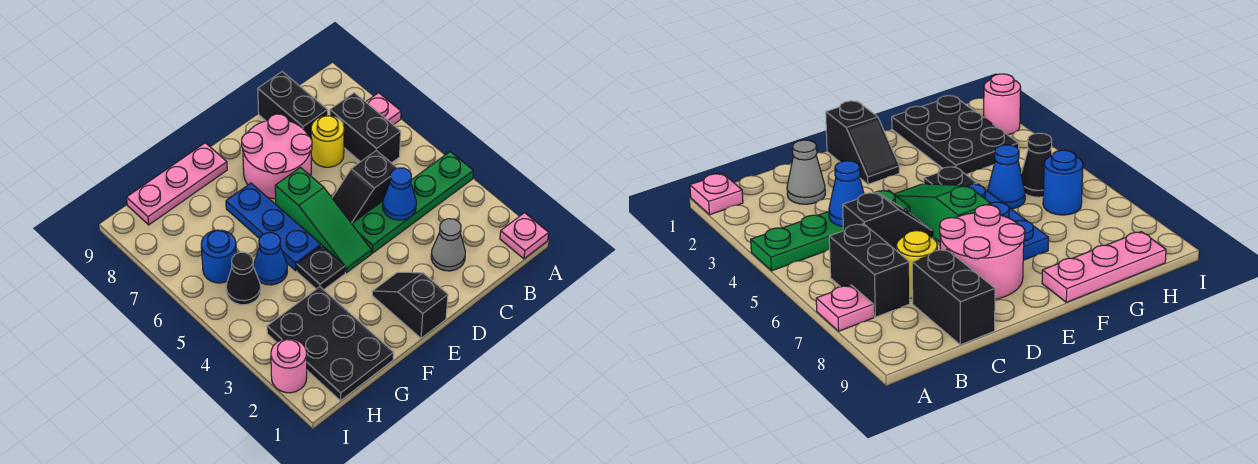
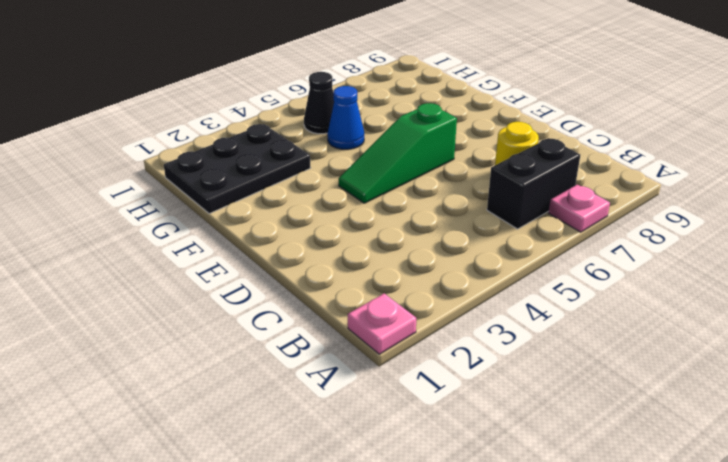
none -> green 1x4 plate [352,152,473,253]
none -> grey 1x1 cone [431,219,465,271]
none -> black 1x2 slope [332,151,397,224]

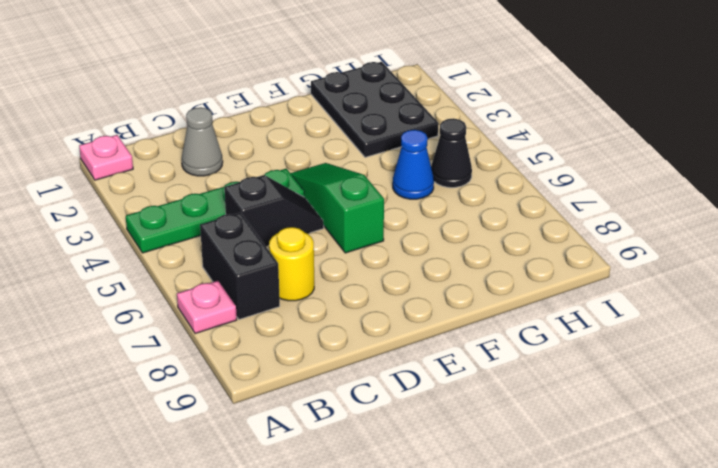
none -> black 1x2 brick [258,72,328,138]
none -> pink 2x2 round brick [242,114,312,199]
none -> black 1x2 slope [372,272,448,338]

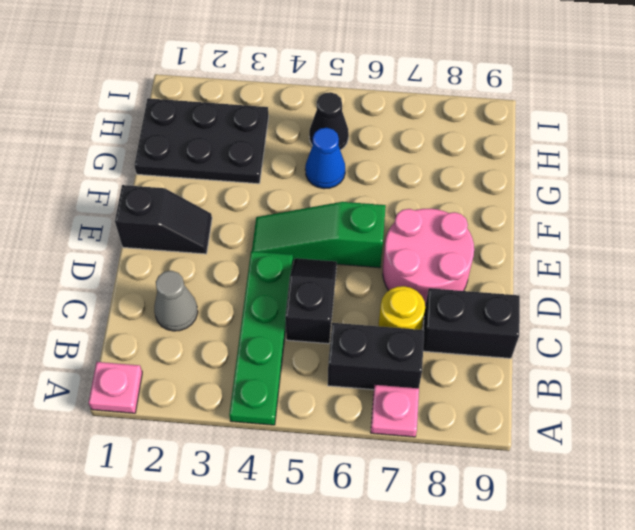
none -> black 1x1 plate [297,246,345,290]
none -> blue 1x3 plate [226,183,321,271]
none -> pink 1x3 plate [126,143,227,225]

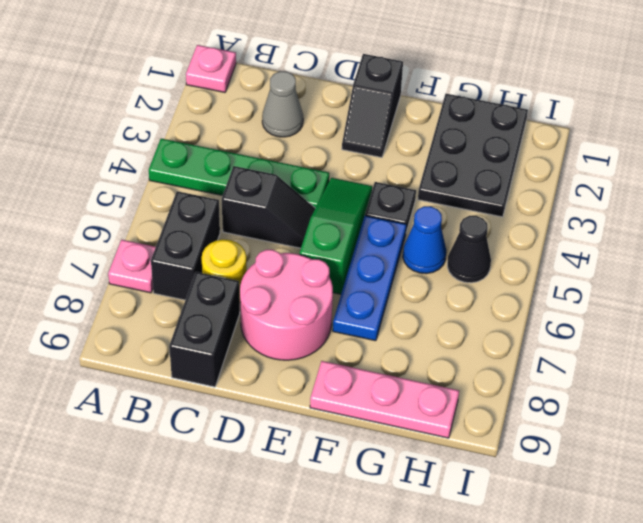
none -> blue 1x1 round brick [201,230,236,283]
none -> pink 1x1 round brick [271,339,307,393]
none -> blue 1x1 cone [383,168,416,220]

